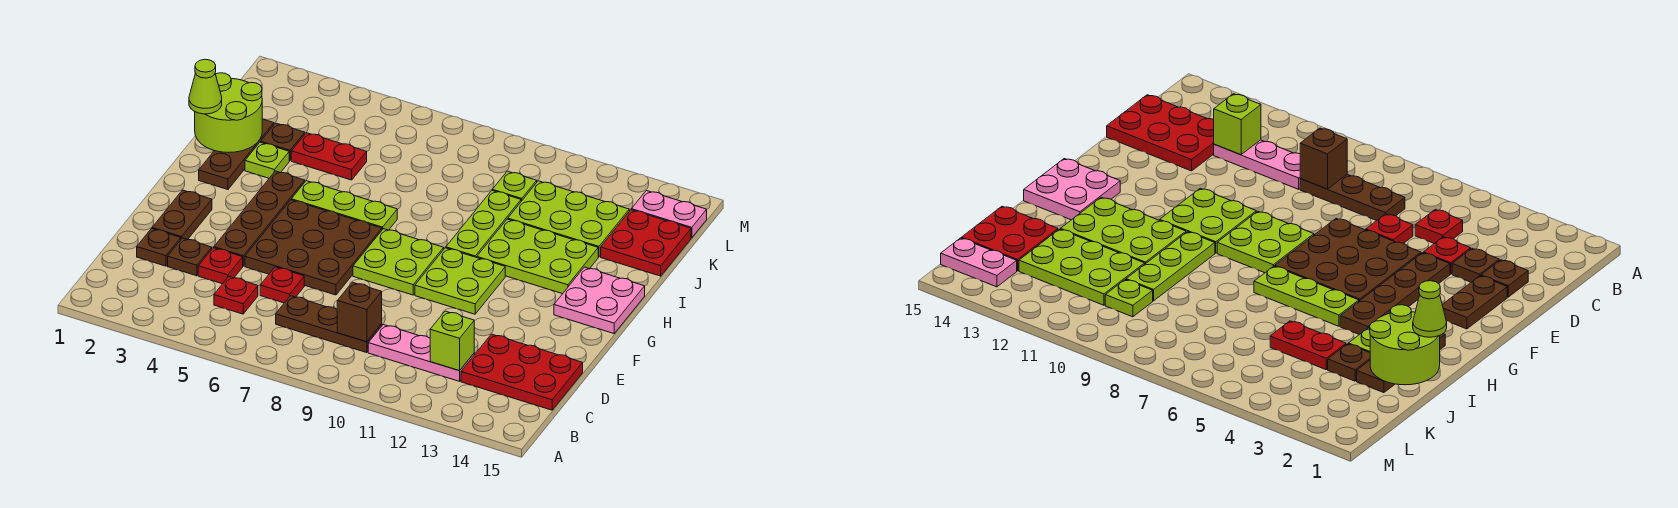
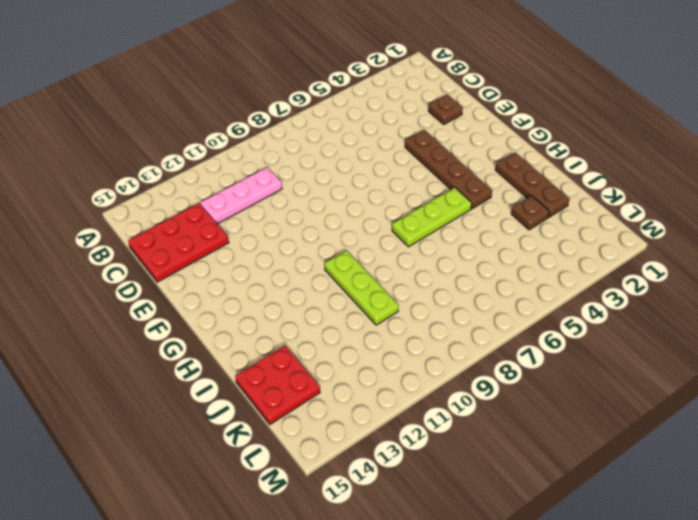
none -> red 1x1 plate [214,277,258,314]
none -> brown 1x3 plate [276,296,382,353]
none -> brown 1x1 plate [168,238,212,276]

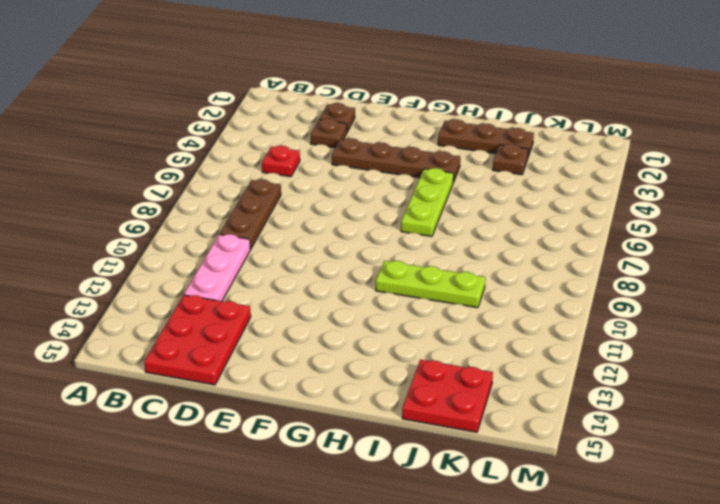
none -> red 1x1 plate [198,248,243,284]
none -> red 1x1 plate [260,267,304,303]
none -> brown 1x2 plate [152,190,212,240]

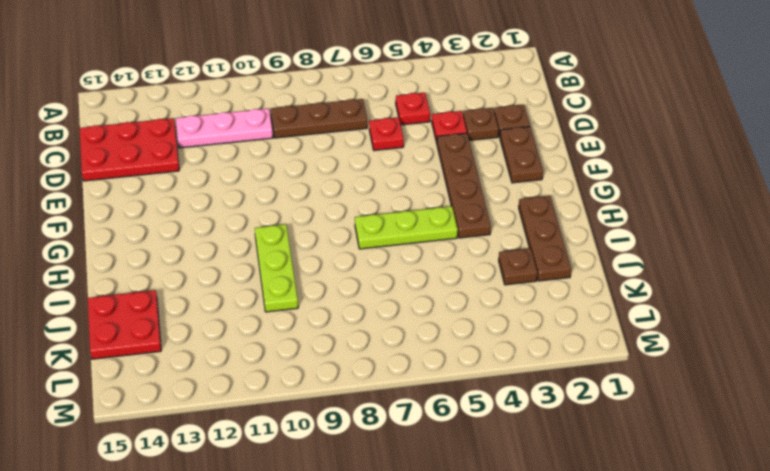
none -> brown 3x3 plate [245,200,382,295]
none -> lime 2x2 plate [353,229,444,295]
none -> lime 2x2 plate [415,248,505,314]

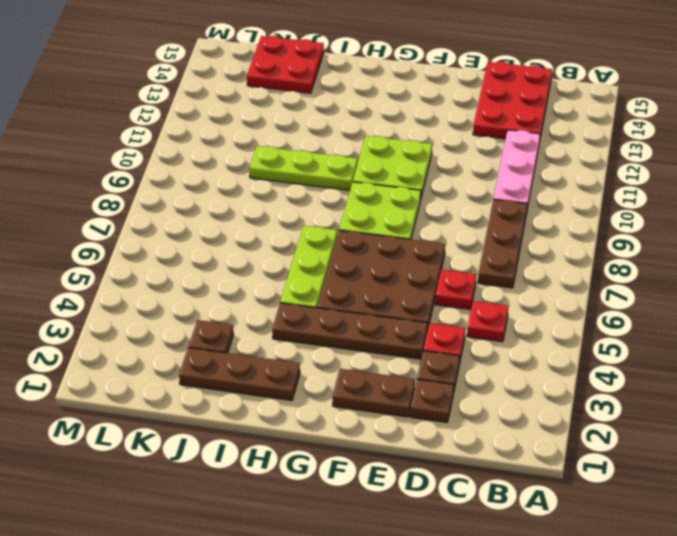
none -> pink 2x2 plate [554,267,645,333]
none -> lime 2x3 plate [477,219,598,294]
none -> lime 1x1 plate [245,142,289,178]

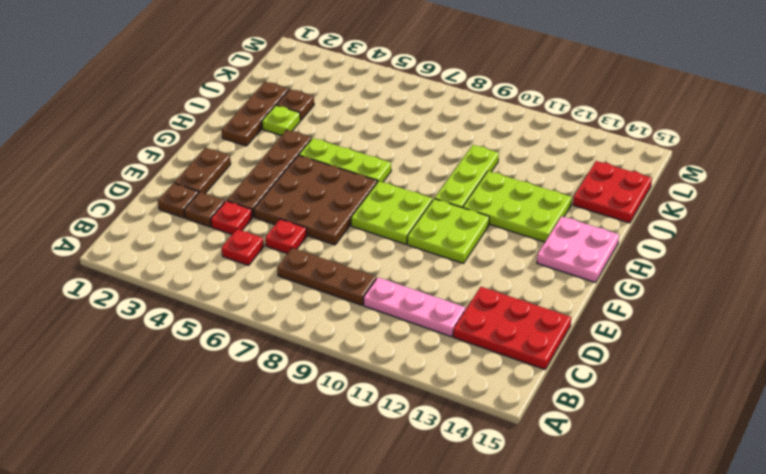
none -> red 1x2 plate [291,133,367,180]
none -> lime 2x3 plate [508,181,629,257]
none -> lime 1x1 plate [492,171,537,201]

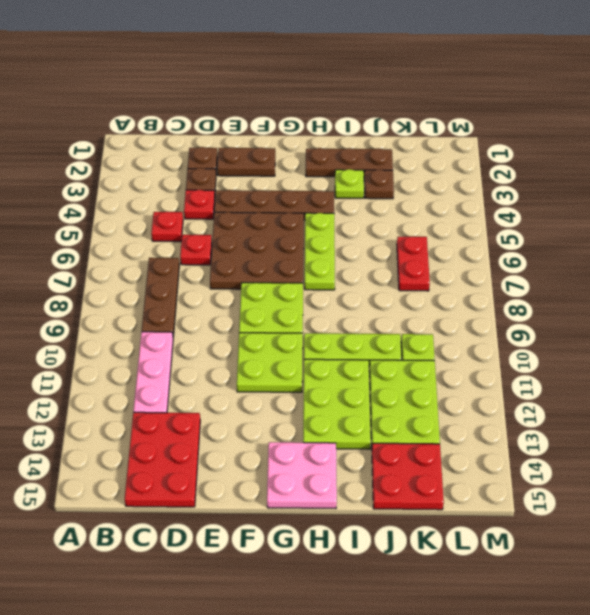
red 1x2 plate [397,236,430,291] -> red 1x2 plate moved to [291,133,367,180]
none -> pink 1x2 plate [632,191,707,238]
none -> brown 1x1 brick [337,282,382,342]
none -> lime 1x1 brick [430,311,474,371]

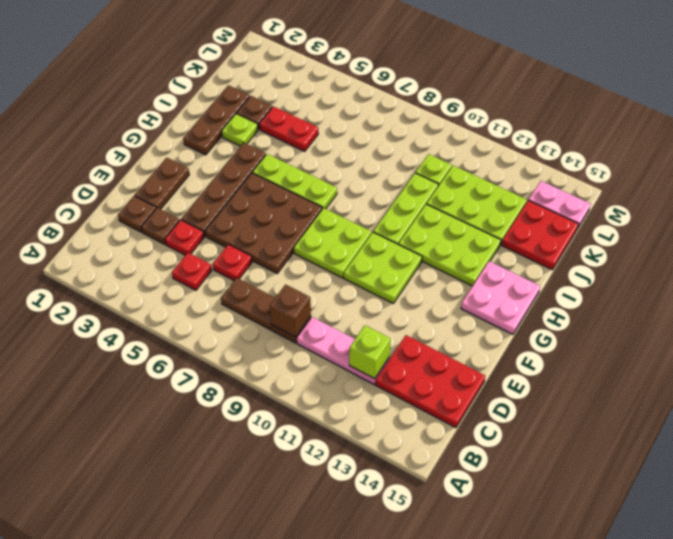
none -> lime 2x2 round brick [195,73,262,153]
none -> lime 1x1 cone [189,59,222,114]

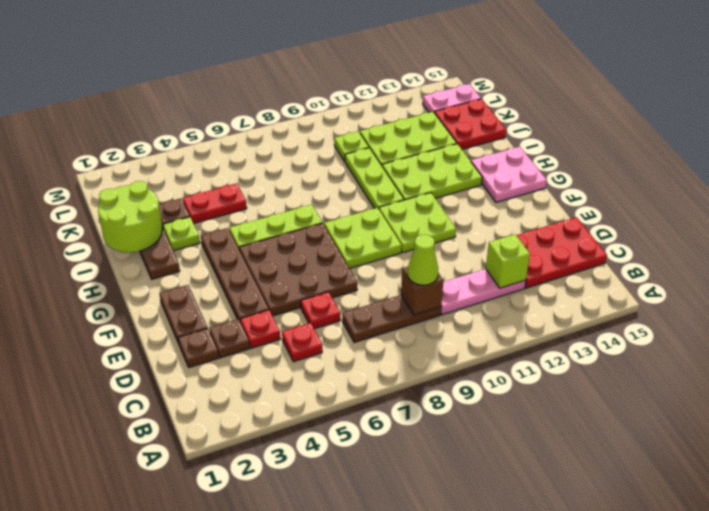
lime 1x1 cone [407,235,438,285] -> lime 1x1 cone moved to [189,59,222,114]

